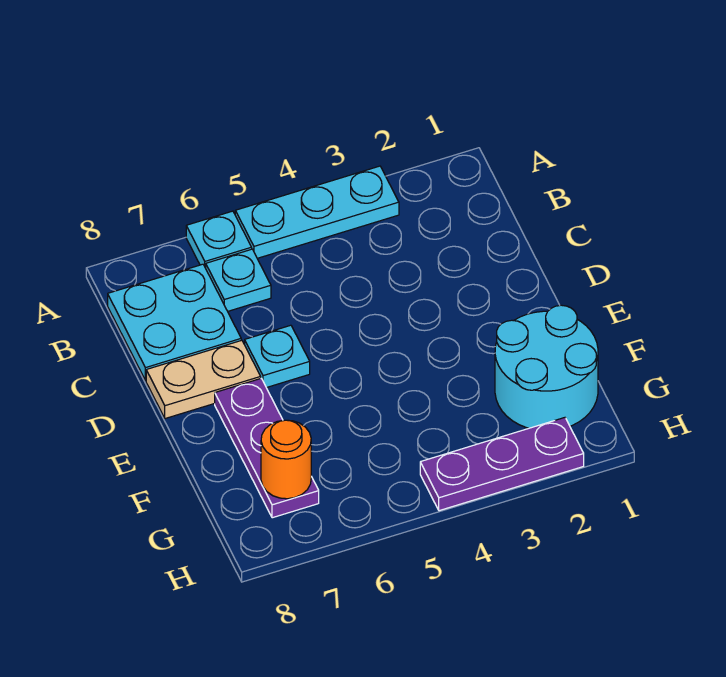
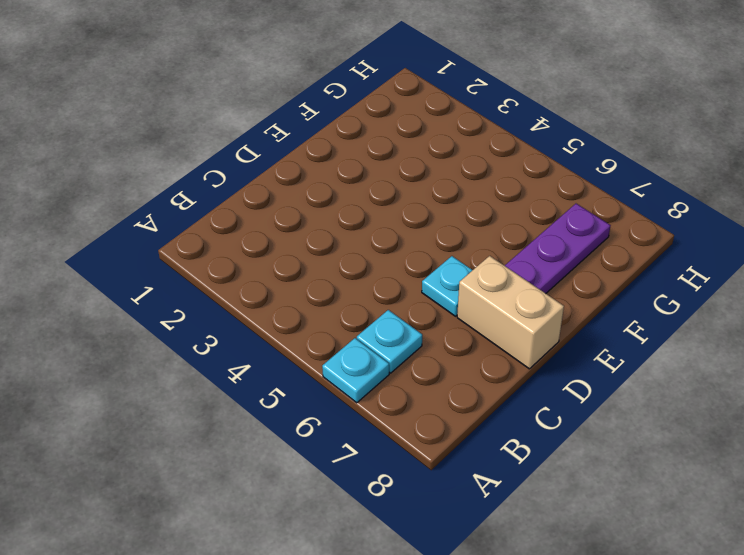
tan 1x2 brick [457,256,564,369] -> tan 1x2 plate [146,340,261,419]
none -> cyan 1x3 plate [235,166,399,258]
none -> cyan 2x2 plate [108,264,241,381]

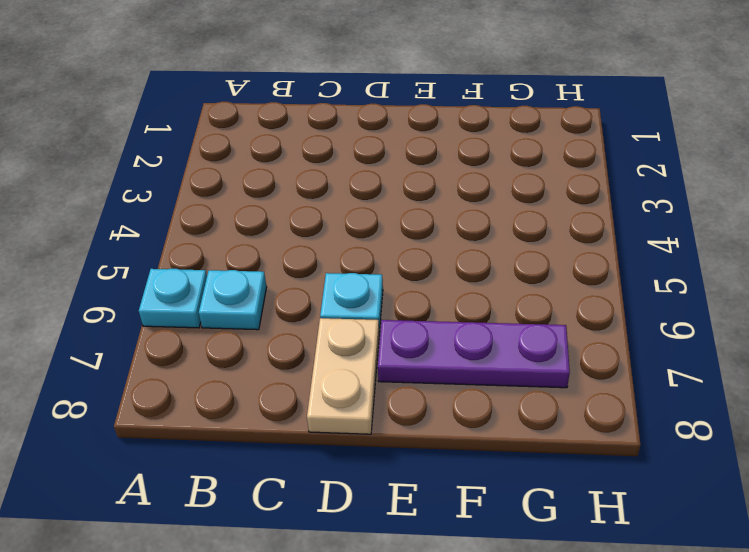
none -> cyan 1x3 plate [235,166,399,258]
none -> cyan 2x2 plate [108,264,241,381]

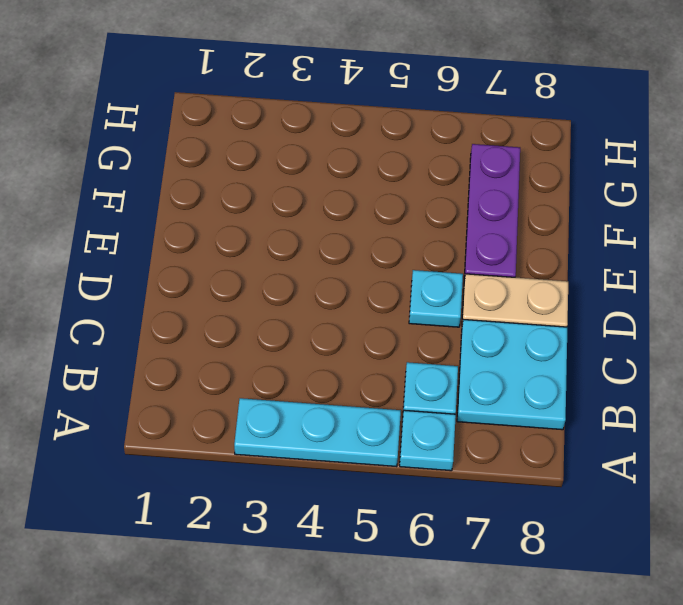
none -> cyan 2x2 round brick [495,305,598,428]
none -> purple 1x3 plate [420,418,584,511]

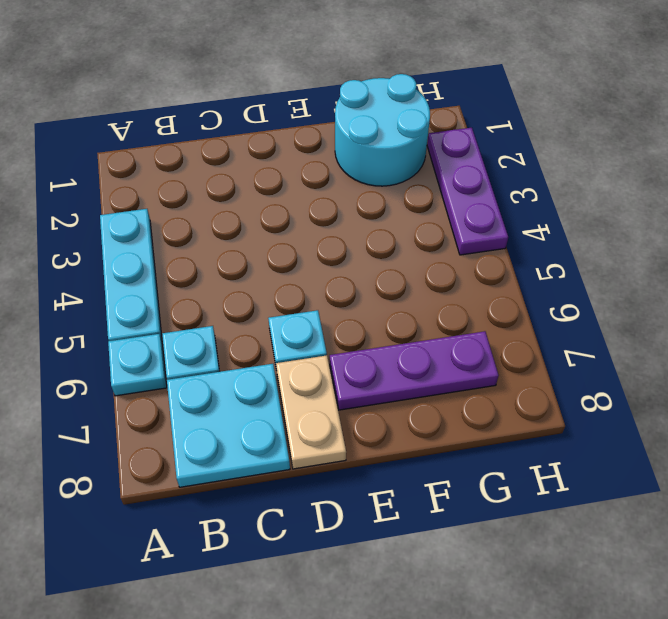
none -> orange 1x1 round brick [261,420,311,499]

